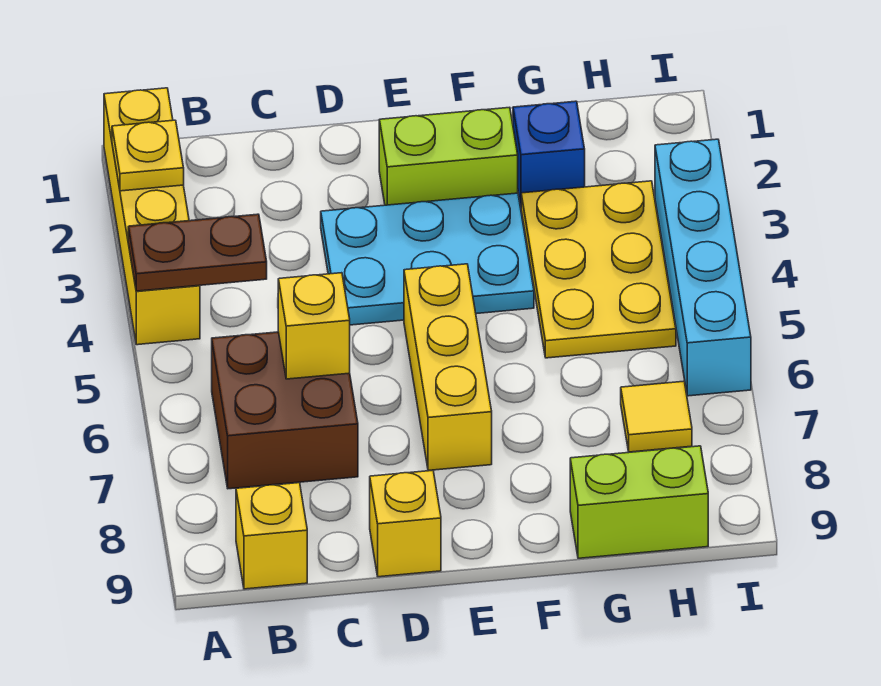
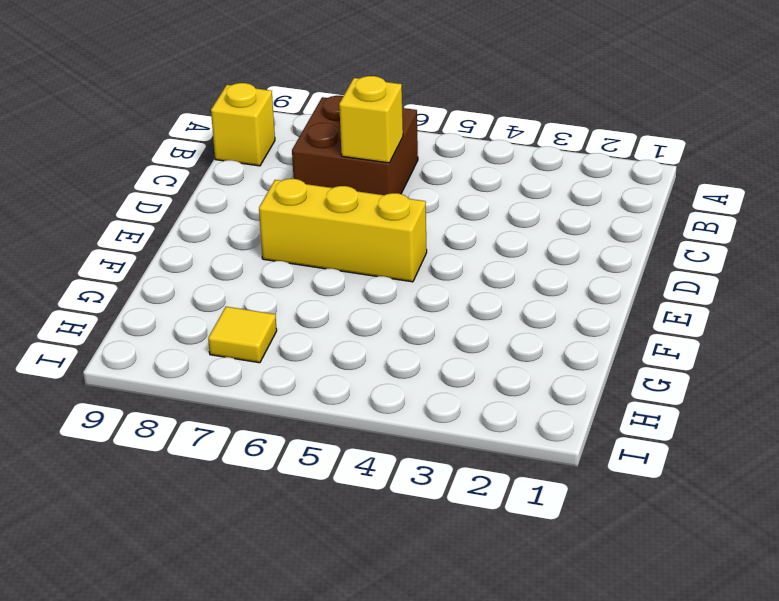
none -> yellow 1x4 brick [104,88,200,345]
none -> cyan 2x3 plate [321,193,534,325]
none -> yellow 1x1 brick [370,470,441,577]

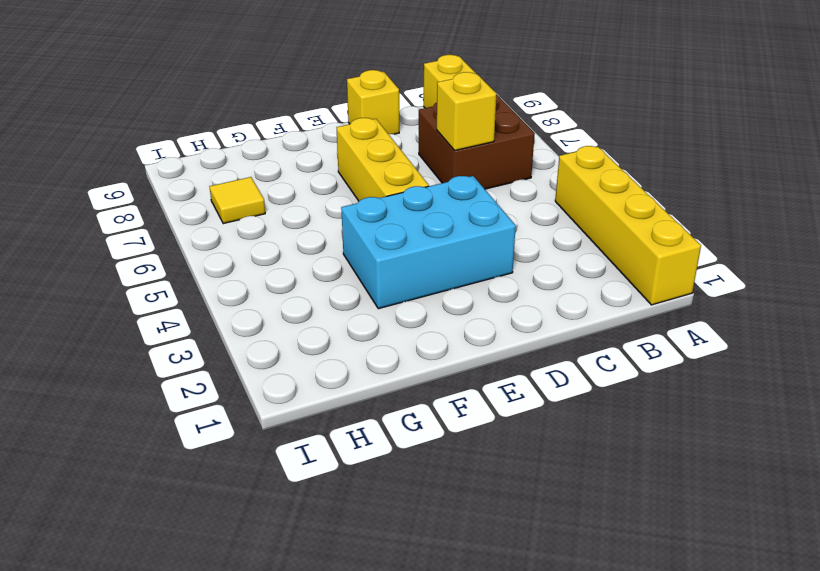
cyan 2x3 brick [341,176,516,309] -> cyan 2x3 plate [321,193,534,325]
none -> lime 1x2 brick [379,107,518,205]
none -> blue 1x1 brick [513,101,585,205]
none -> yellow 2x3 plate [521,181,676,358]

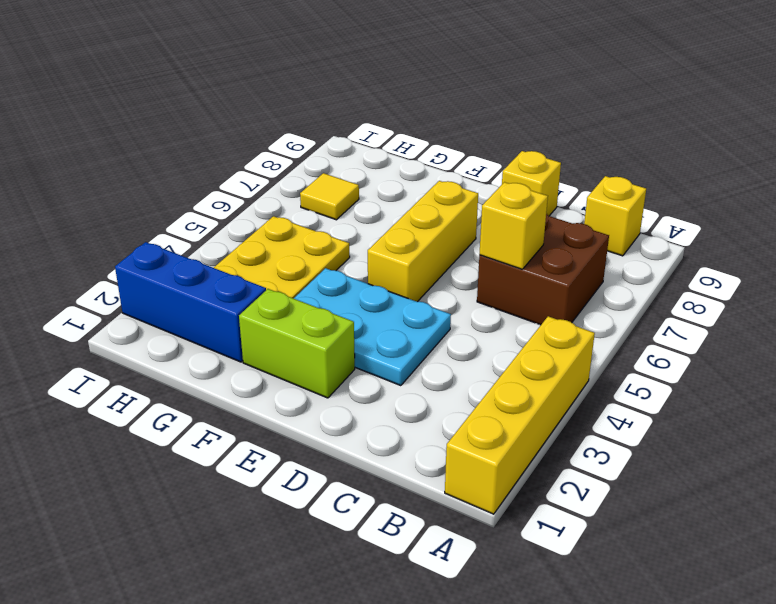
blue 1x3 brick [115,242,266,362] -> blue 1x1 brick [513,101,585,205]
none -> lime 1x2 brick [570,446,708,558]
none -> cyan 1x4 brick [655,139,751,396]
none -> yellow 1x1 plate [112,120,184,191]

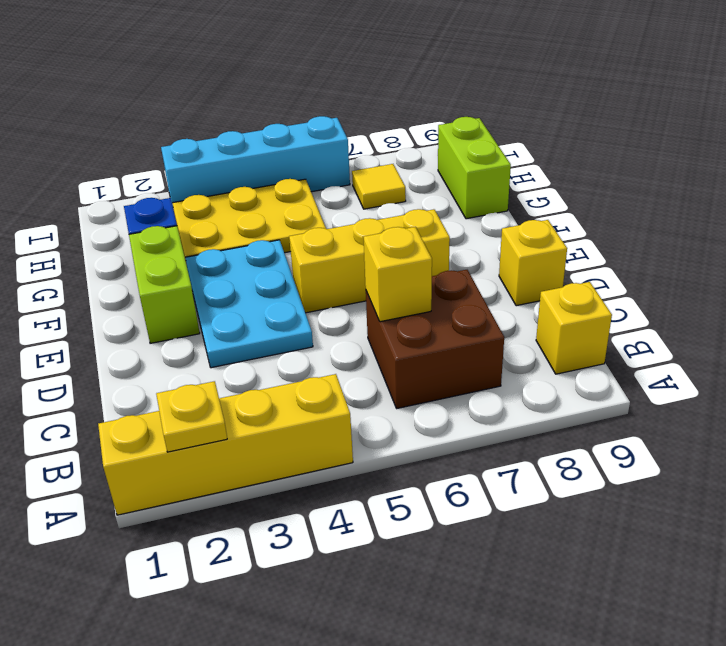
none -> brown 1x2 plate [128,214,267,291]

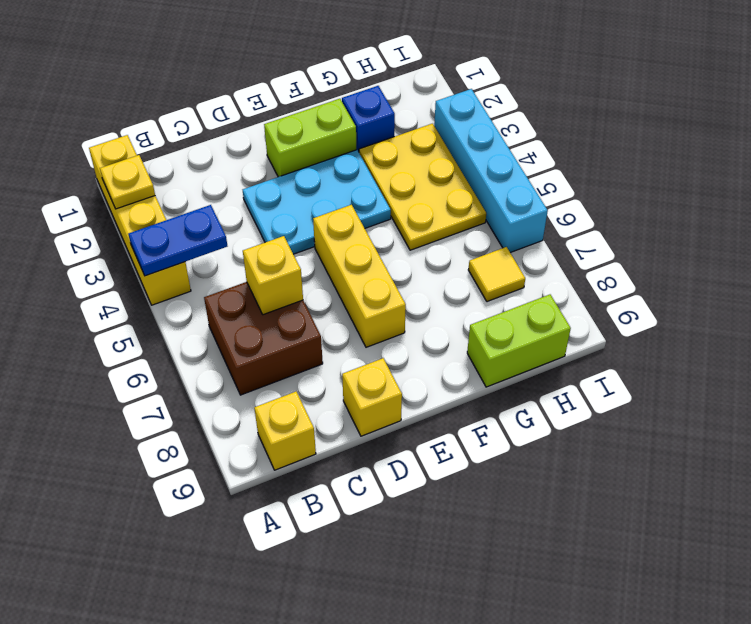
blue 1x2 plate [128,205,227,276] -> brown 1x2 plate [128,214,267,291]

